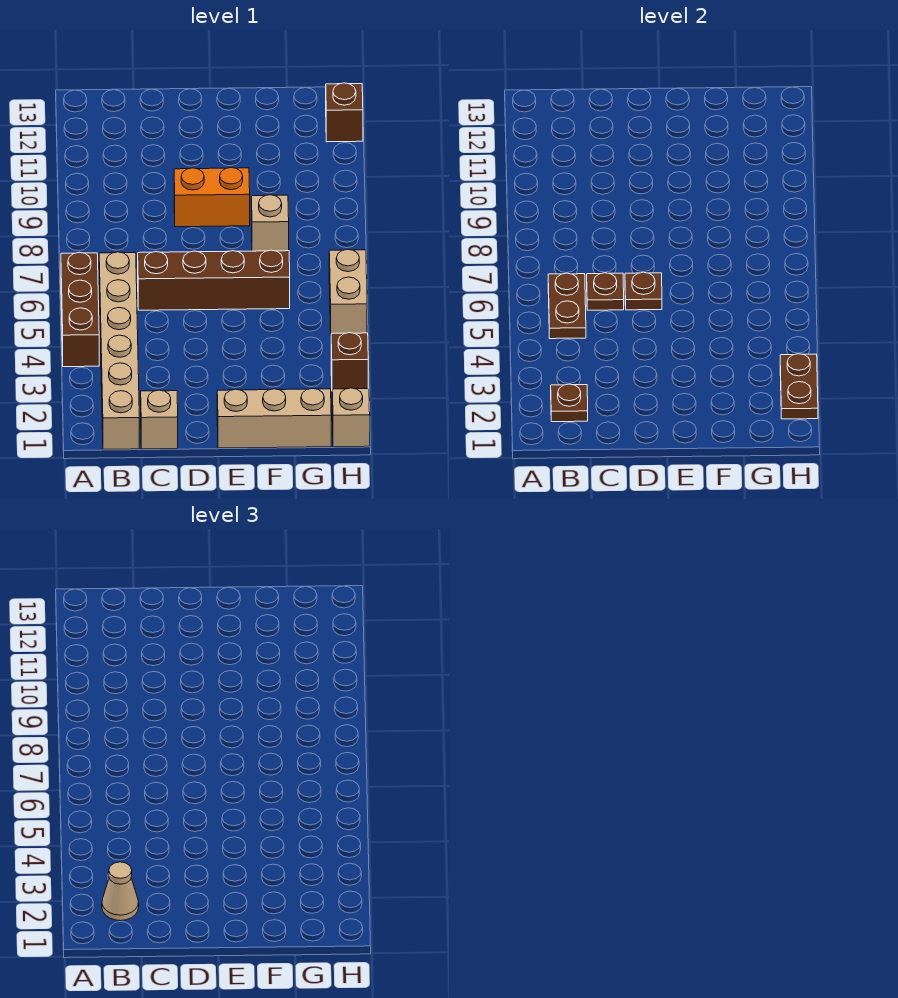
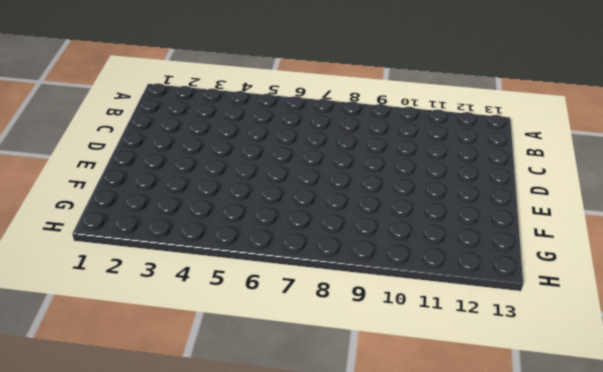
none -> brown 1x3 brick [61,252,99,367]
none -> tan 1x6 brick [99,252,139,449]
none -> tan 1x1 brick [141,390,178,449]

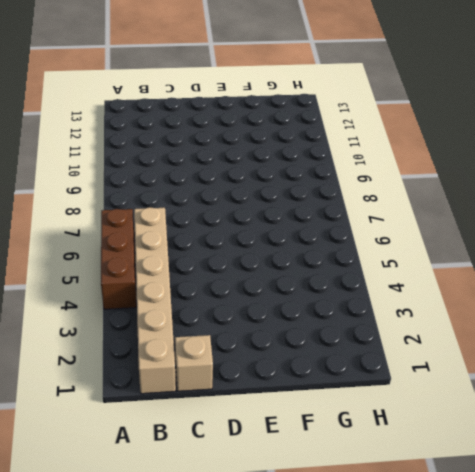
none -> brown 1x4 brick [138,250,290,310]
none -> orange 1x2 brick [174,168,250,227]
none -> tan 1x3 brick [217,389,331,448]

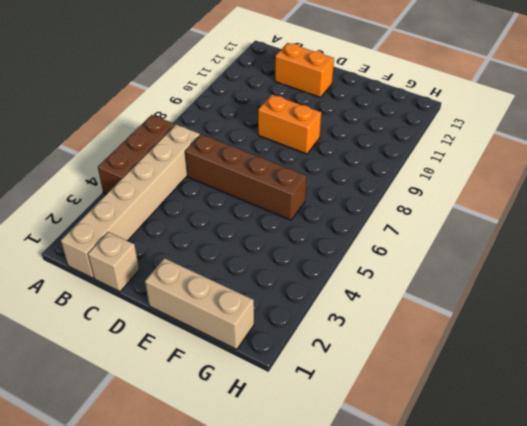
orange 1x2 brick [275,43,334,97] -> none
none -> tan 1x1 brick [252,195,289,251]
none -> tan 1x1 brick [332,388,370,447]
none -> brown 1x1 brick [331,333,368,389]

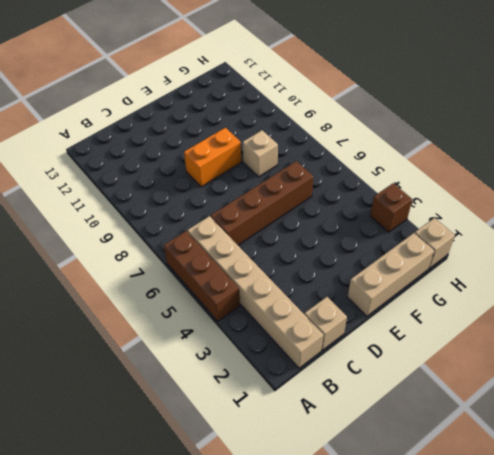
none -> tan 1x2 brick [329,249,367,334]
none -> brown 1x1 brick [326,83,363,142]
none -> brown 1x1 plate [551,384,588,422]

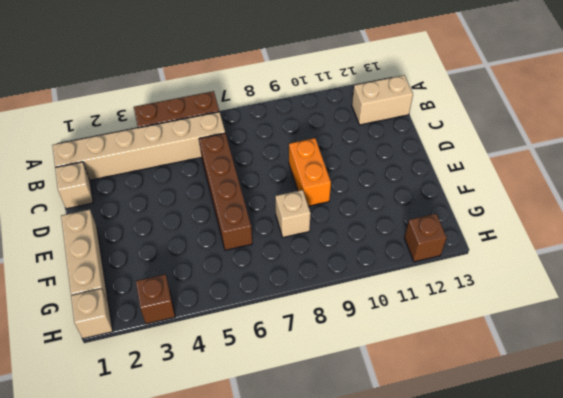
tan 1x2 brick [352,75,413,125] -> tan 1x2 brick moved to [329,249,367,334]
none -> brown 1x1 plate [551,384,588,422]
none -> brown 1x2 plate [548,273,586,339]
none -> brown 1x1 plate [587,273,624,310]

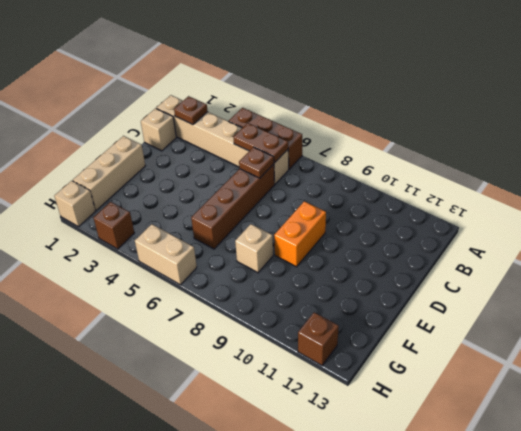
none -> brown 1x1 plate [625,272,662,310]
none -> brown 1x2 plate [780,354,818,419]
none -> tan 1x1 cone [102,862,139,921]

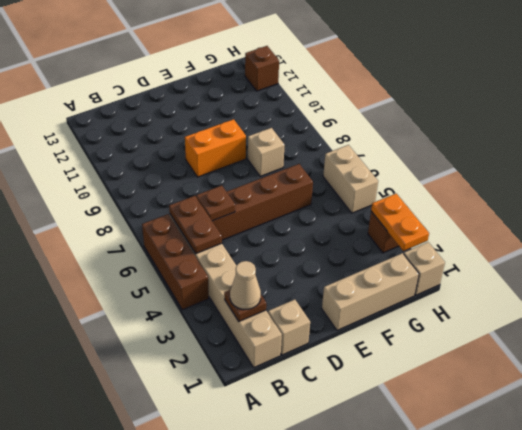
orange 1x2 plate [371,194,429,251] -> brown 1x2 plate [780,354,818,419]
none -> brown 1x1 plate [625,272,662,310]

